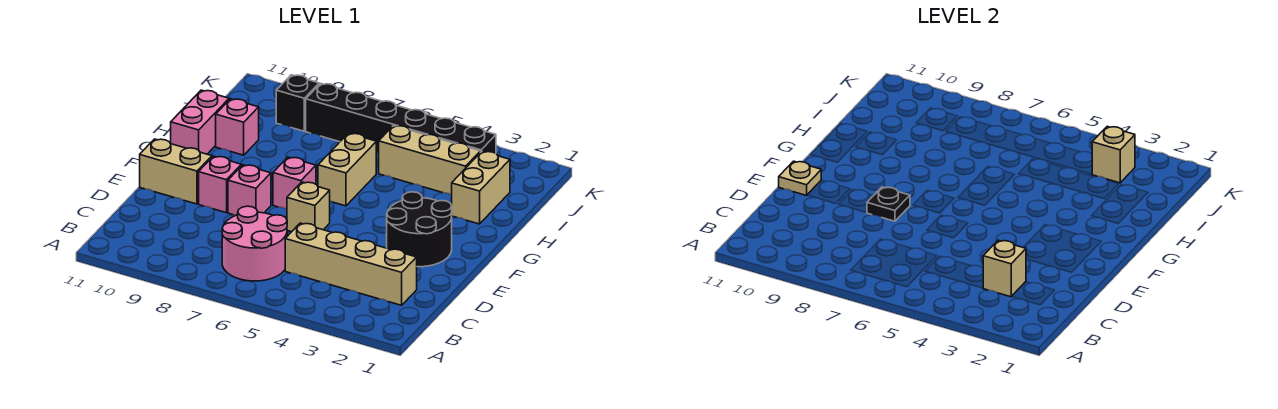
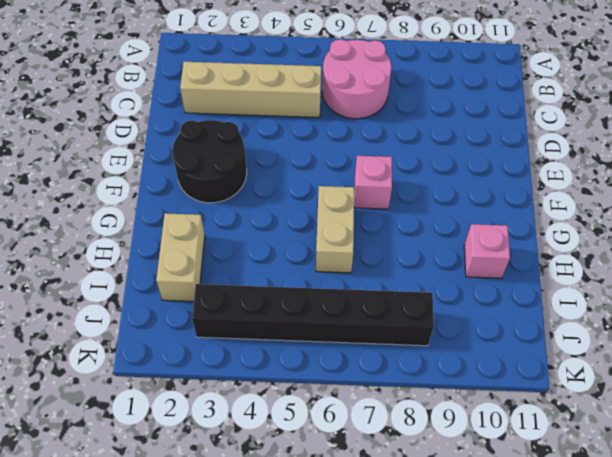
none -> tan 1x1 brick [287,182,330,232]
none -> pink 1x1 brick [228,165,271,215]
none -> pink 1x1 brick [199,156,241,213]

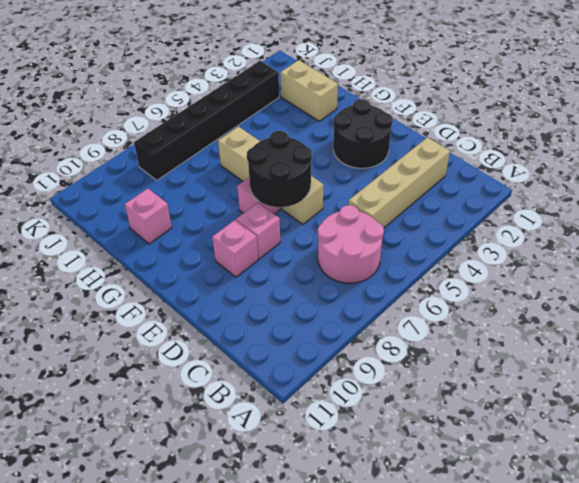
black 2x2 round brick [247,131,312,207] -> none
none -> tan 1x2 brick [140,139,212,204]
none -> pink 1x2 brick [171,90,229,154]
none -> tan 1x3 brick [379,126,480,195]

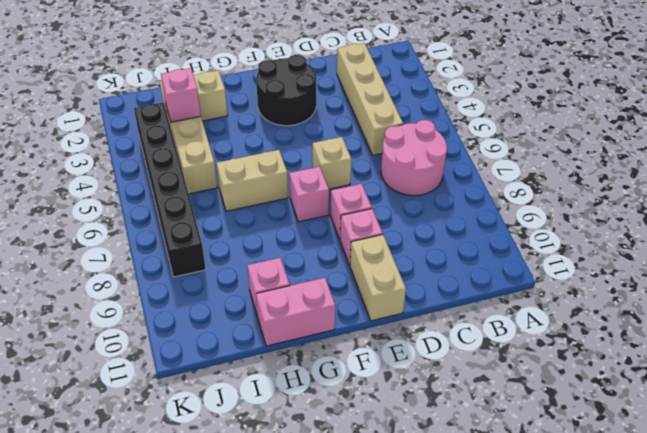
pink 1x1 brick [161,68,201,122] -> none
none -> black 1x1 brick [276,75,319,131]
none -> tan 1x1 brick [983,240,1026,297]
none -> black 1x1 plate [867,187,910,221]

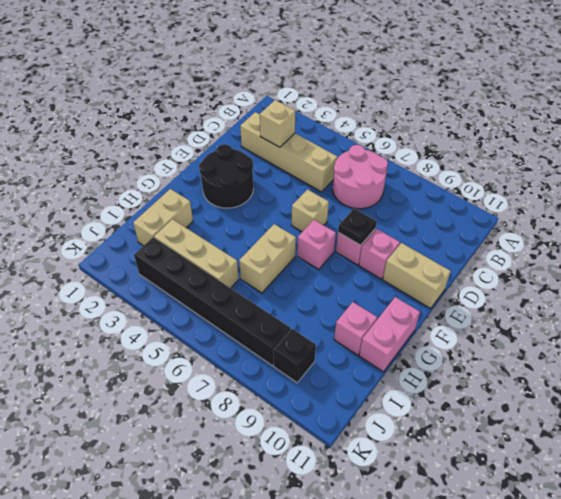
none -> tan 1x1 plate [779,161,821,195]
none -> tan 1x1 brick [1092,126,1135,183]

